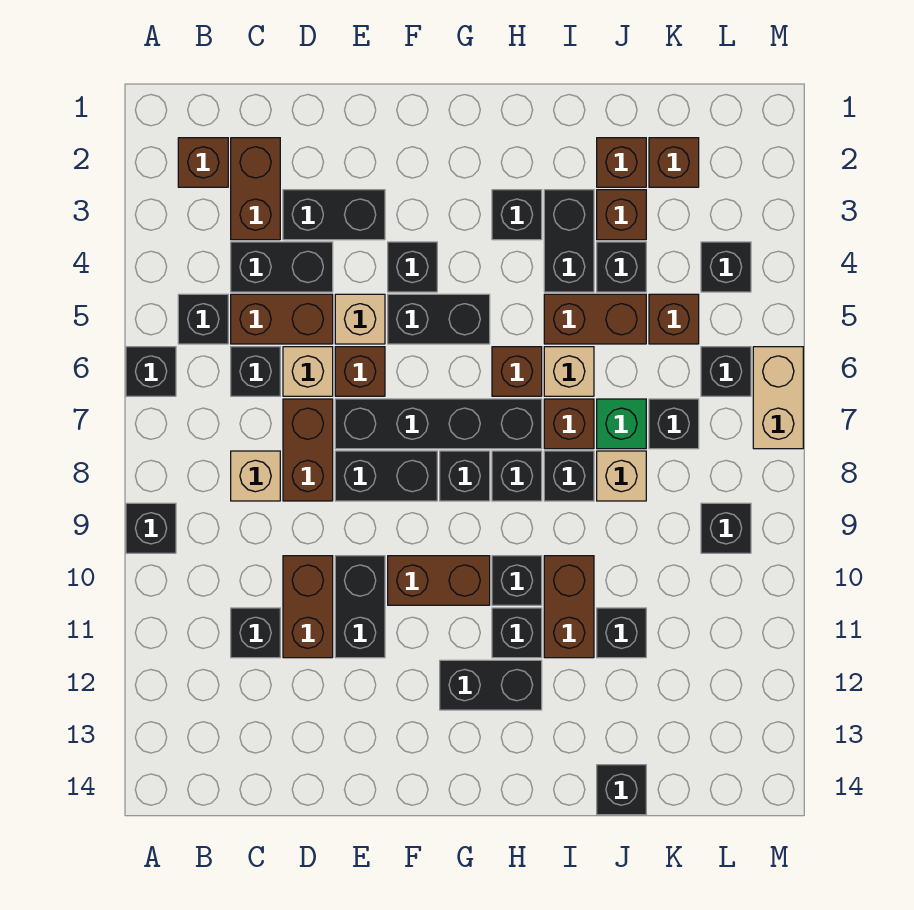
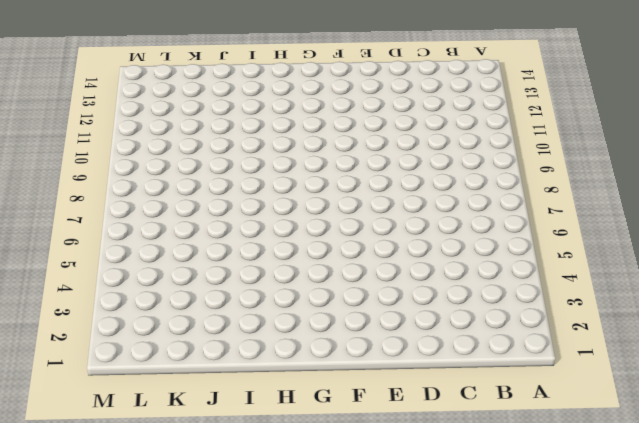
none -> black 1x1 brick [126,347,176,396]
none -> black 1x1 brick [126,503,176,553]
none -> brown 1x1 brick [178,138,228,187]
none -> black 1x1 brick [178,294,228,344]

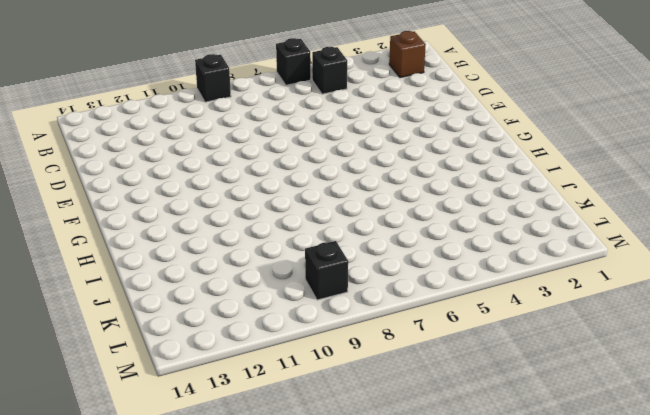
none -> brown 1x2 brick [231,138,280,240]
none -> black 1x2 brick [231,242,333,292]
none -> brown 1x2 brick [231,294,333,344]
none -> black 1x1 brick [231,347,280,396]

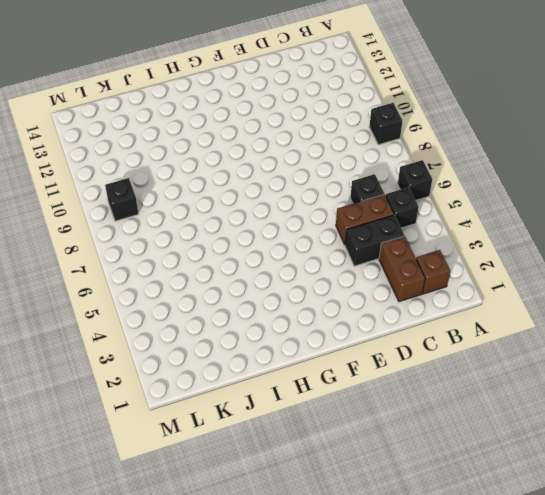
none -> tan 1x1 brick [231,451,280,501]
none -> black 1x1 brick [231,608,280,658]
none -> black 1x2 brick [283,190,385,240]
none -> tan 1x1 brick [283,347,333,396]

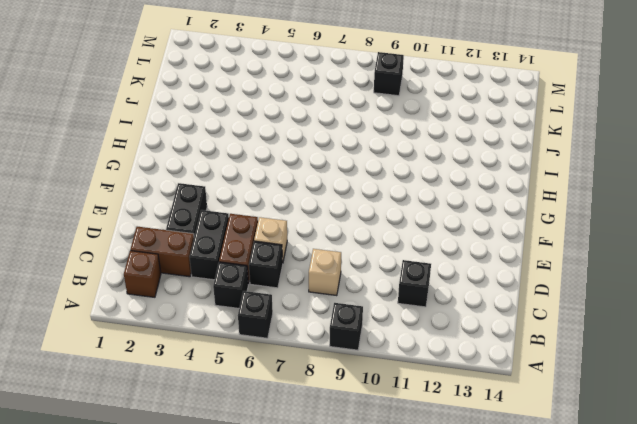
none -> brown 1x2 brick [283,399,333,501]
none -> brown 1x2 brick [283,556,333,658]
none -> tan 1x1 brick [335,294,385,344]
none -> brown 1x1 brick [335,347,385,396]

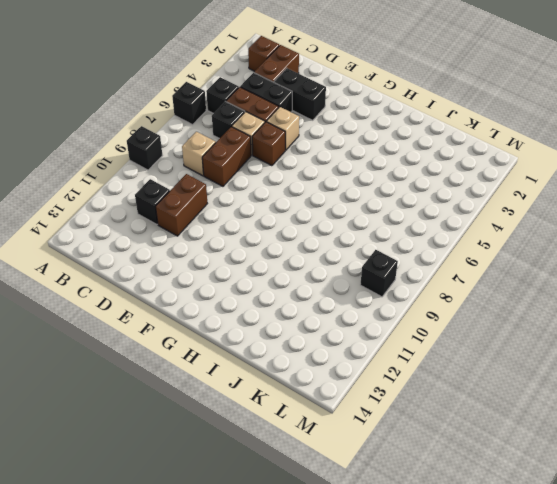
none -> black 1x4 brick [335,399,542,449]
none -> black 1x2 brick [335,451,437,501]
none -> black 1x2 brick [335,556,385,658]
none -> black 1x1 brick [388,242,437,292]

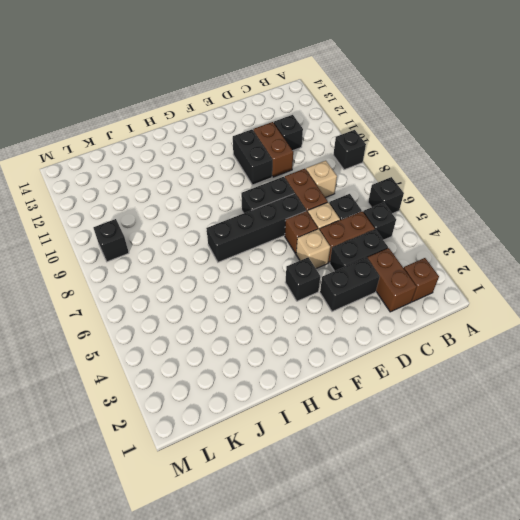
none -> black 1x2 brick [388,294,490,344]
none -> brown 1x2 brick [388,556,490,605]
none -> black 1x1 brick [440,451,490,501]
none -> black 1x2 brick [440,660,542,710]

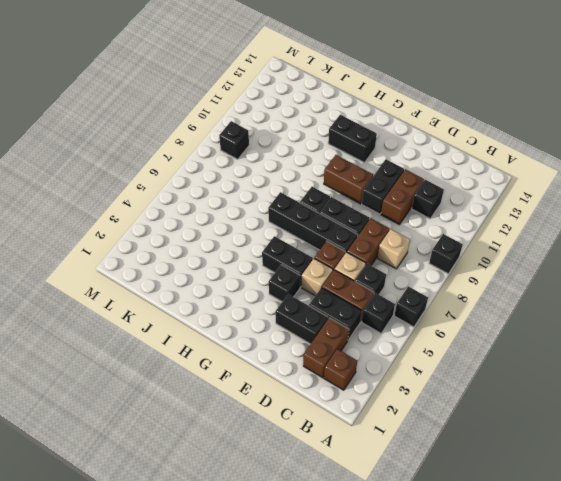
none -> black 1x1 brick [492,190,542,240]
none -> brown 1x1 brick [492,347,542,396]
none -> black 1x1 brick [492,451,542,501]
none -> black 1x1 brick [492,556,542,605]

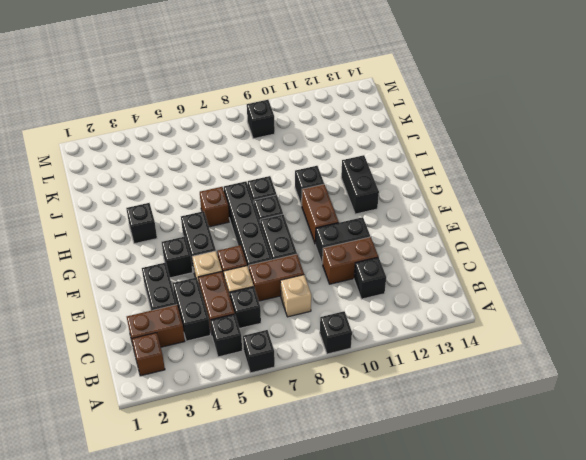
none -> black 1x1 brick [492,608,542,658]
none -> black 1x2 brick [544,190,594,292]
none -> brown 1x2 brick [544,294,646,344]
none -> tan 1x1 brick [544,347,594,396]

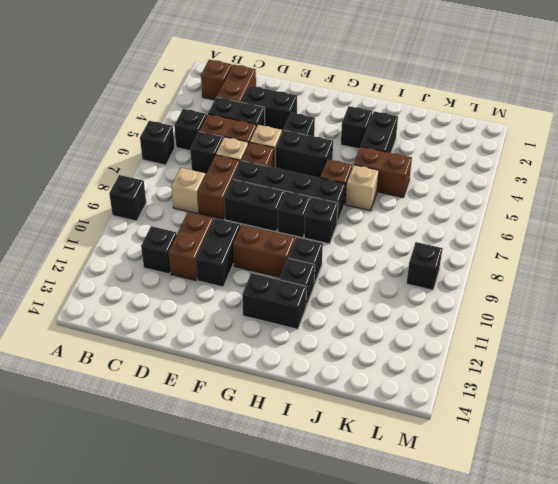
none -> brown 1x1 brick [544,399,594,449]
none -> black 1x1 brick [544,451,594,501]
none -> brown 1x2 brick [544,556,594,658]
none -> brown 1x1 brick [597,138,646,187]

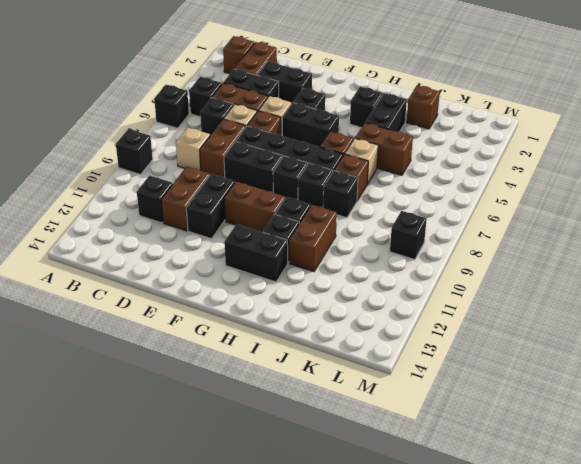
none -> brown 1x1 brick [597,190,646,240]
none -> black 1x1 brick [597,242,646,292]
none -> green 1x1 brick [597,399,646,449]
none -> tan 1x1 brick [597,451,646,501]

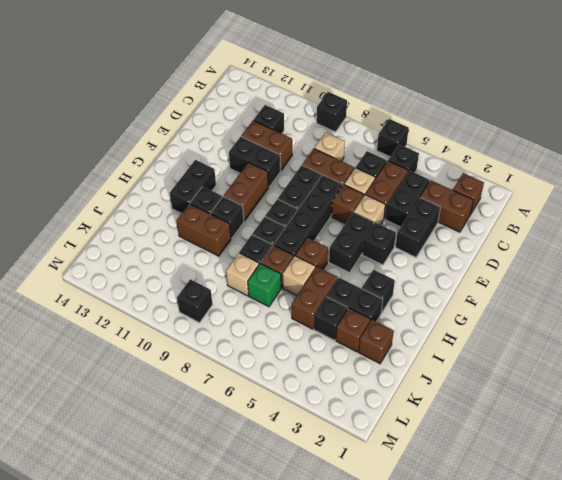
none -> black 1x1 brick [597,608,646,658]
none -> black 1x1 brick [597,765,646,815]
none -> brown 1x1 brick [649,138,699,187]
none -> brown 1x1 brick [649,294,699,344]

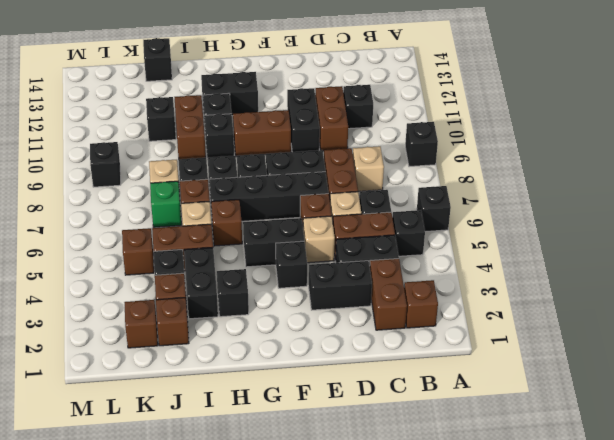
none -> black 1x1 brick [649,399,699,449]
none -> black 1x1 brick [701,242,751,292]
none -> black 1x1 brick [701,347,751,396]
none -> tan 1x2 brick [753,347,803,449]

